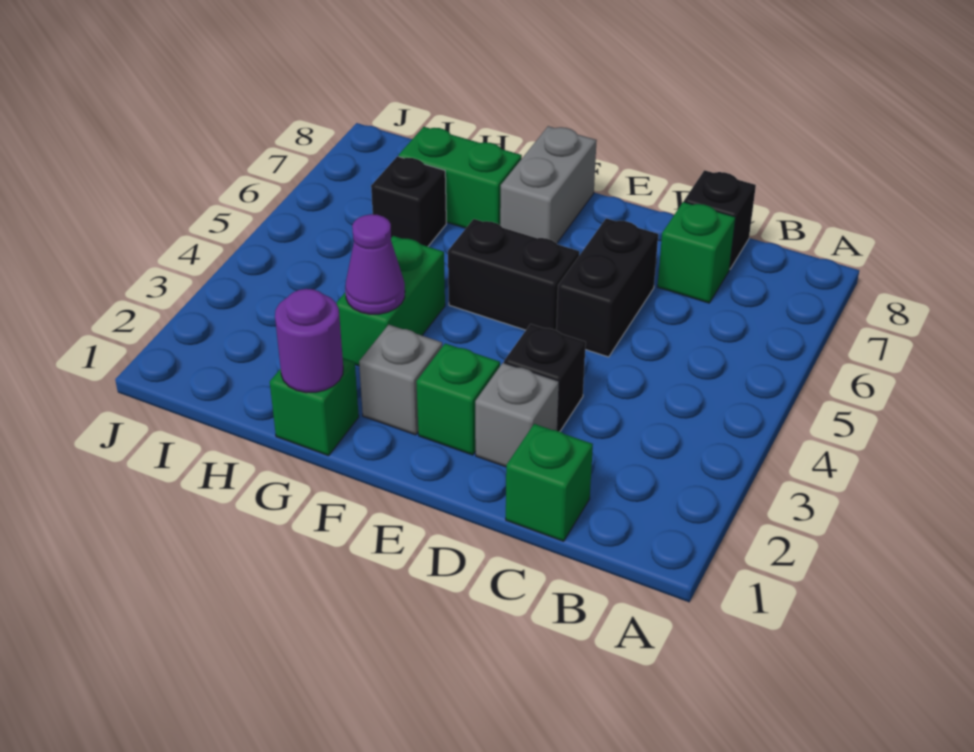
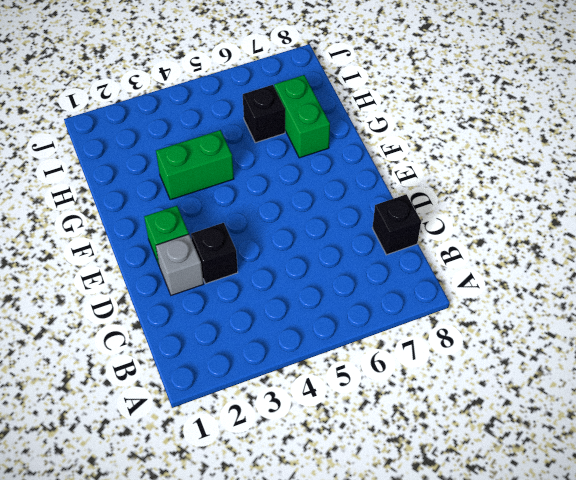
none -> green 1x1 brick [506,424,593,541]
none -> green 1x1 brick [658,202,736,303]
none -> black 1x2 brick [556,218,658,357]

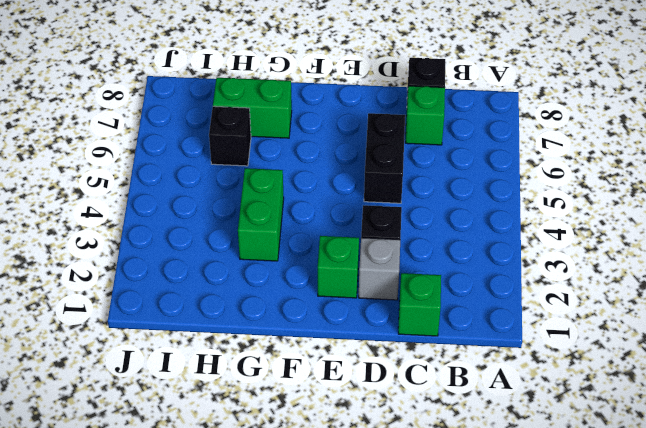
none -> black 1x2 brick [448,219,579,330]
none -> grey 1x1 brick [359,325,442,435]
none -> grey 1x2 brick [500,126,597,243]

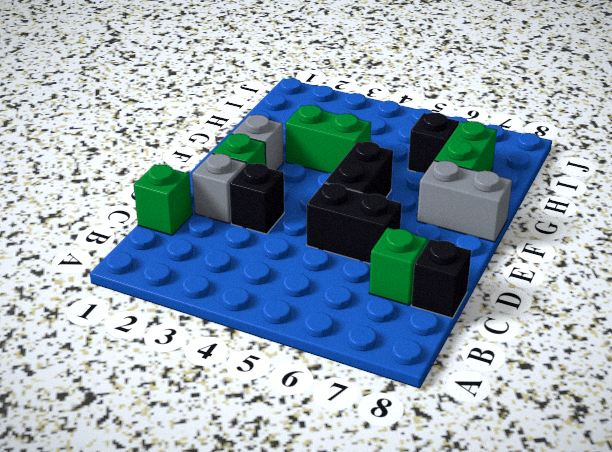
none -> green 1x1 brick [270,358,359,456]
none -> purple 1x1 round brick [275,289,343,393]
none -> purple 1x1 cone [345,214,405,314]

